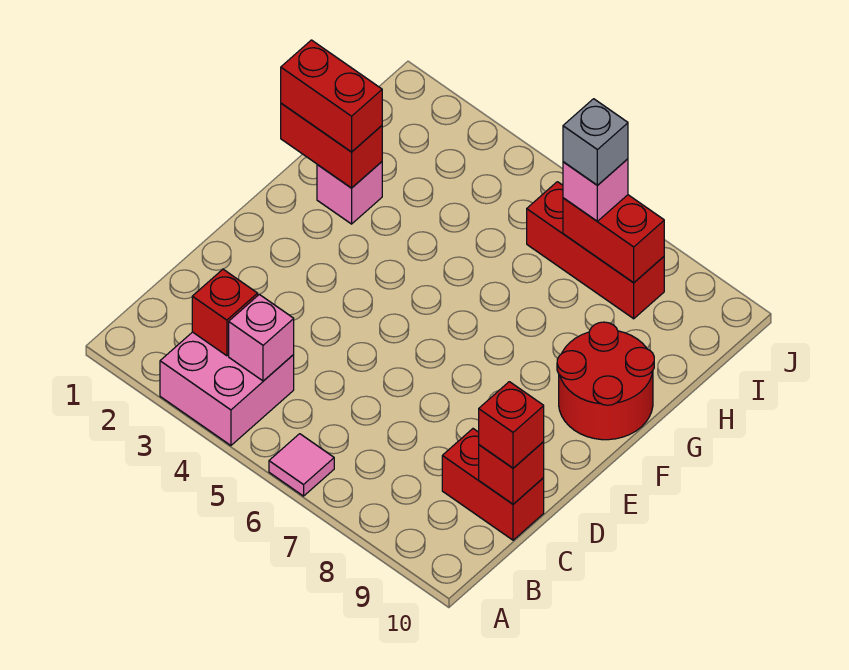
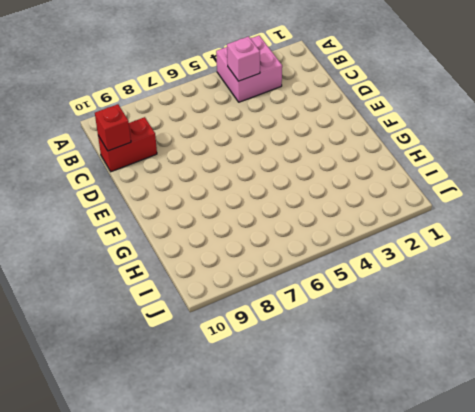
none -> pink 1x1 tile [269,434,334,496]
none -> red 2x2 round brick [557,322,654,440]
none -> pink 1x1 brick [317,162,382,224]

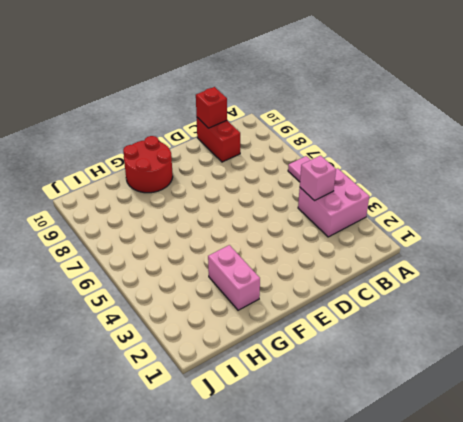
pink 1x2 brick [208,245,260,310] -> pink 1x1 brick [317,162,382,224]
none -> red 1x3 brick [527,182,664,319]
none -> red 1x1 brick [192,269,258,356]
none -> red 1x2 brick [281,103,382,188]

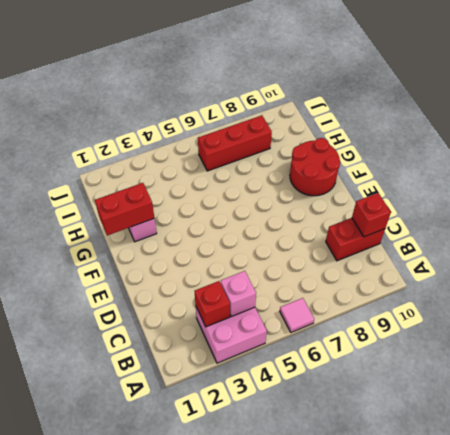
none -> red 1x2 brick [563,195,664,283]
none -> red 1x1 brick [479,382,544,468]
none -> red 1x2 brick [281,40,382,152]

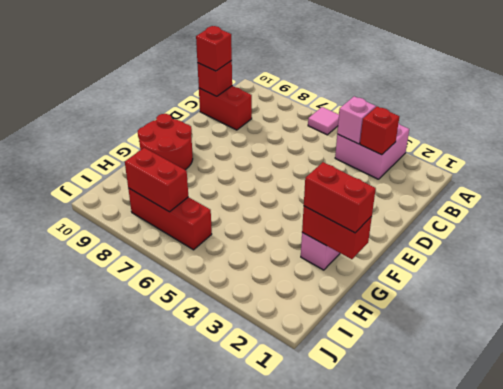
none -> pink 1x1 brick [563,159,628,221]
none -> grey 1x1 brick [563,99,628,185]

